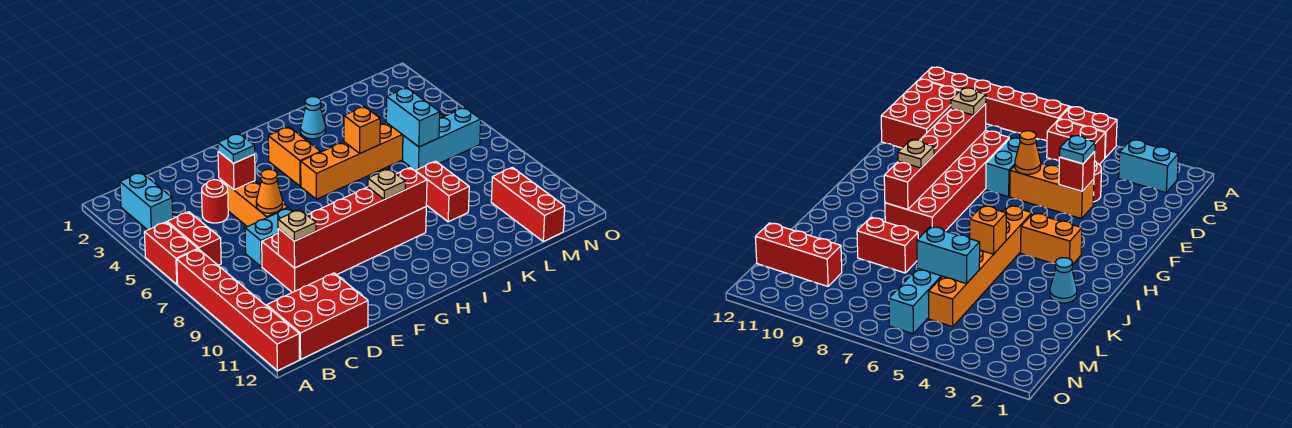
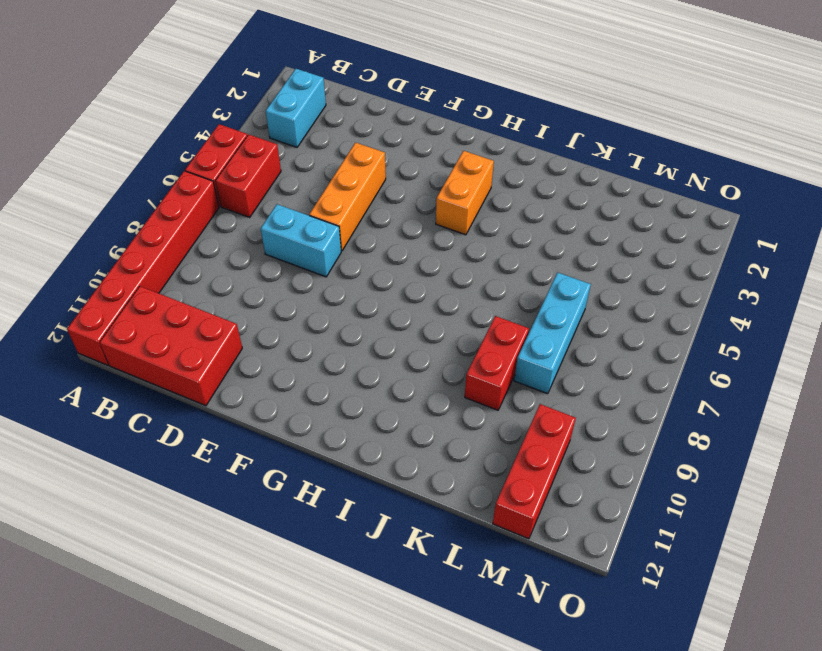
cyan 1x3 brick [514,272,591,394] -> cyan 1x3 brick turned to [403,107,481,171]
none -> red 1x1 round brick [202,180,228,223]
none -> red 2x6 brick [262,207,426,293]
none -> orange 1x6 brick [301,114,443,199]

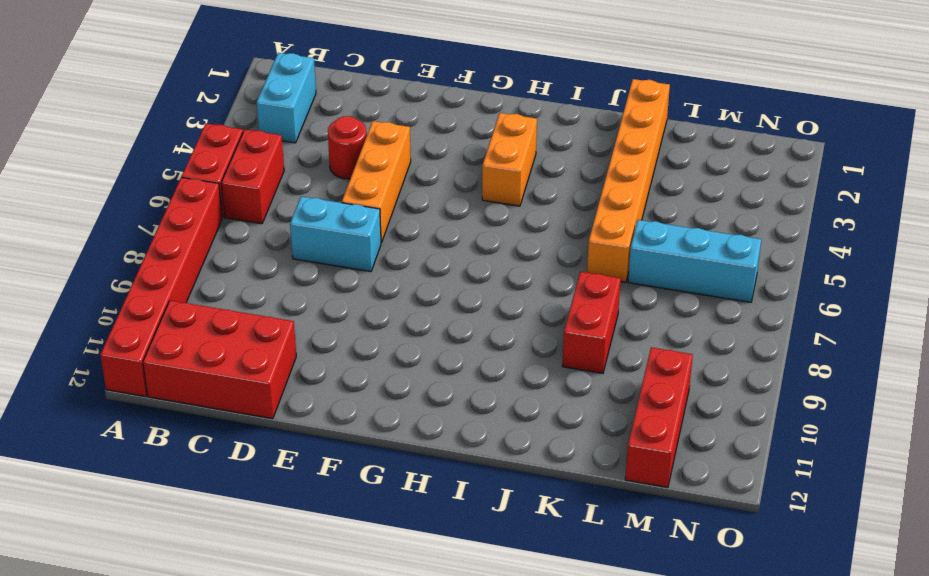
orange 1x6 brick [587,79,670,282] -> orange 1x6 brick turned to [301,114,443,199]
none -> red 2x6 brick [262,207,426,293]
none -> cyan 1x1 cone [300,97,326,139]
none -> red 1x6 brick [278,167,427,268]

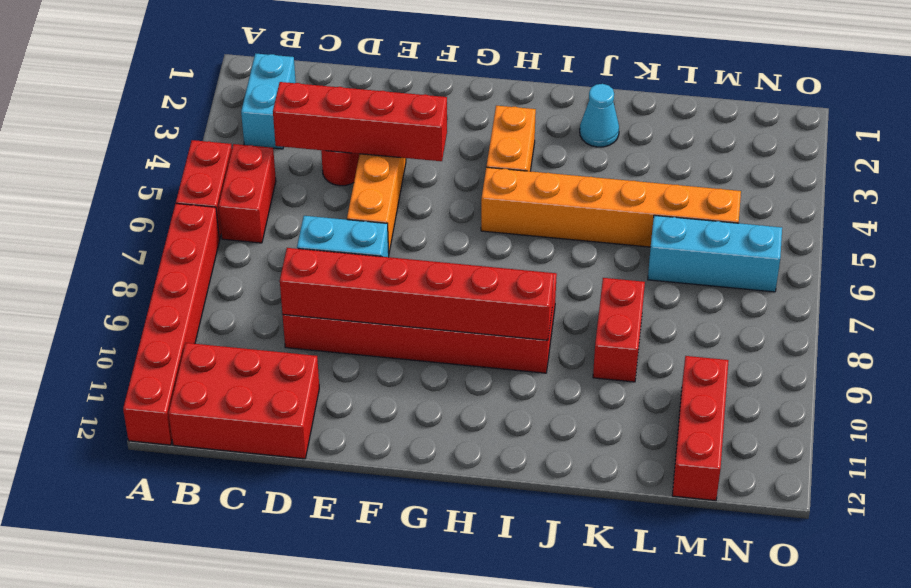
red 1x4 brick [273,82,447,161] -> red 1x1 brick [218,152,255,190]
none -> orange 1x1 cone [256,169,283,213]
none -> orange 1x1 brick [344,106,380,154]
none -> cyan 1x2 brick [386,88,440,147]

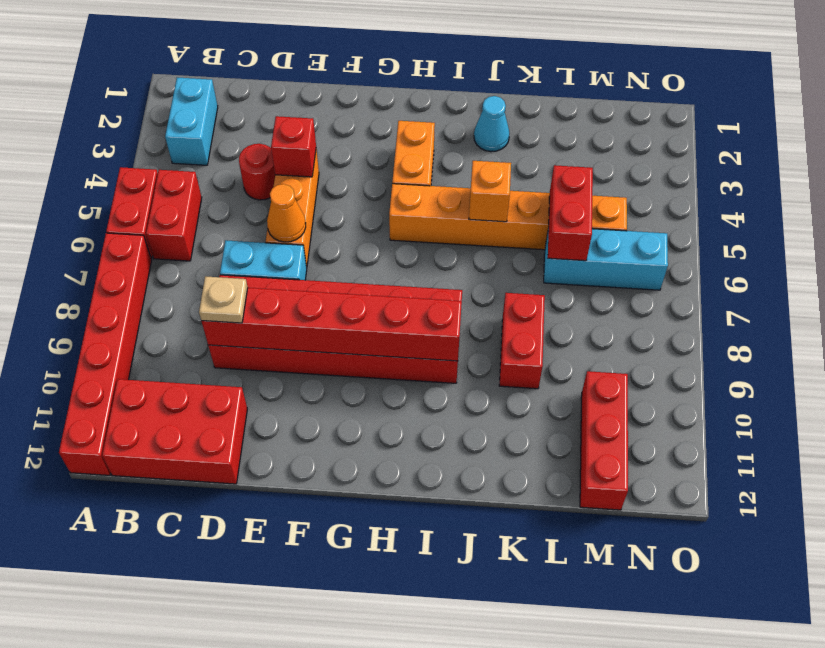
red 1x2 brick [548,165,593,261] -> cyan 1x2 brick [386,88,440,147]
none -> cyan 1x1 plate [218,133,255,163]
none -> tan 1x1 plate [368,169,405,199]

